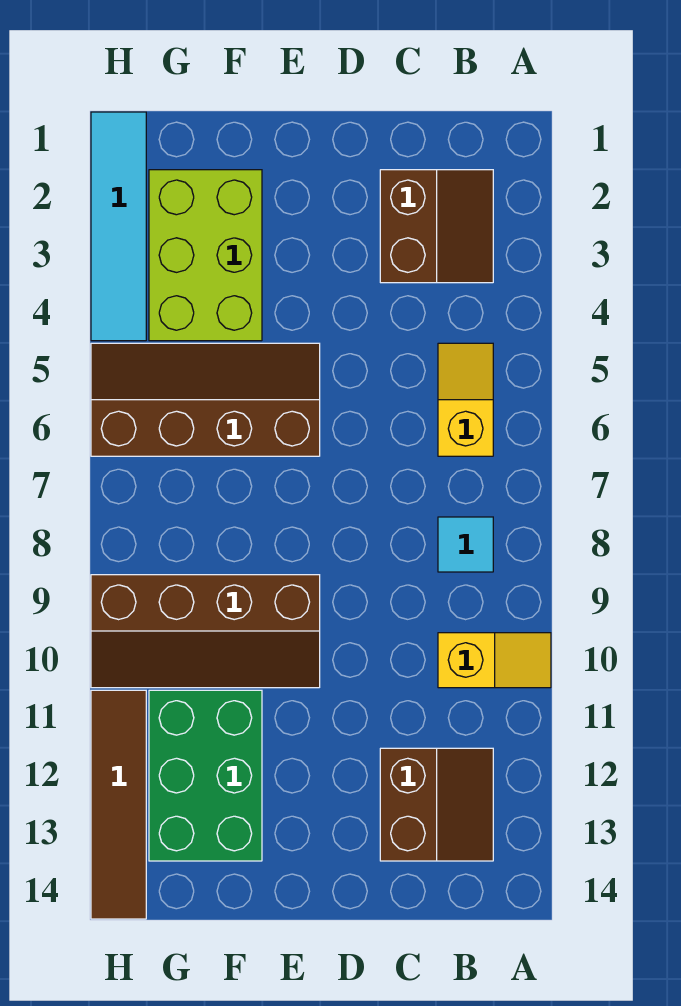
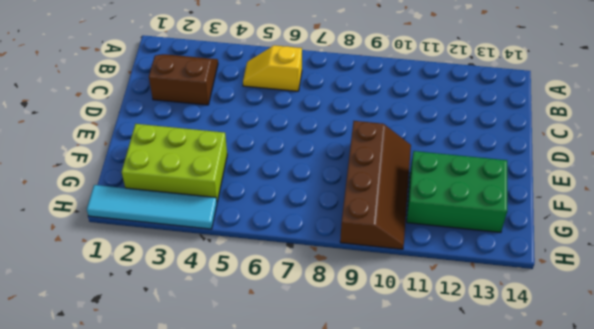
none -> yellow 1x2 slope [438,633,551,688]
none -> cyan 1x1 tile [438,517,493,572]

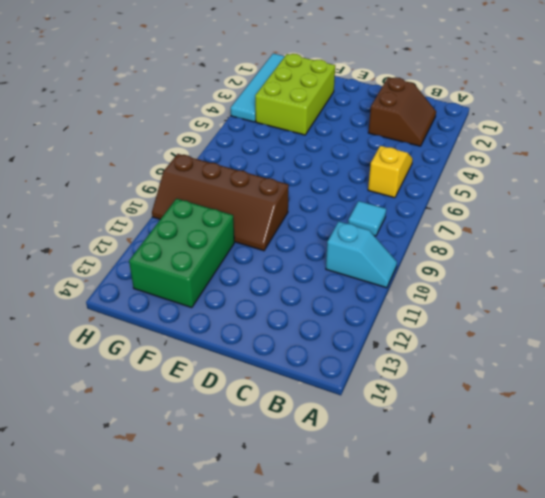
cyan 1x2 slope [326,222,397,288] -> yellow 1x2 slope [438,633,551,688]
none -> brown 2x2 slope [380,748,493,861]
none -> brown 2x4 slope [91,343,320,456]

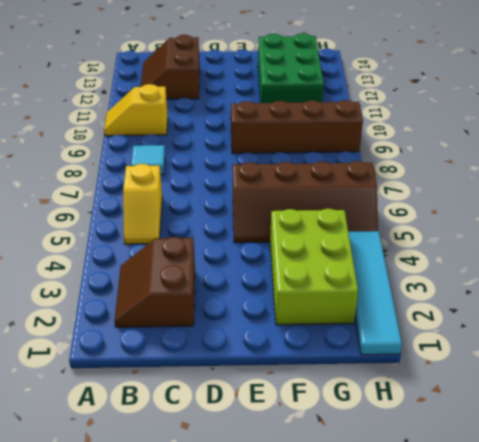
none -> brown 1x4 tile [91,690,146,919]

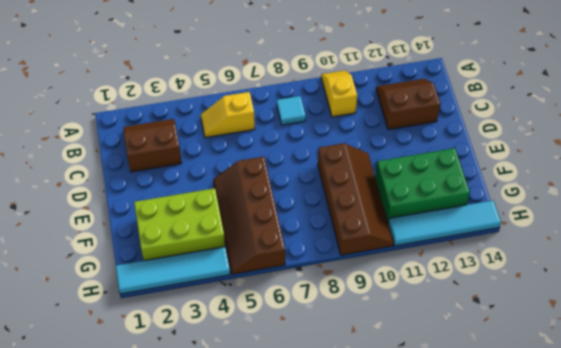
cyan 1x4 tile [388,200,501,246] -> brown 1x4 tile [91,690,146,919]

